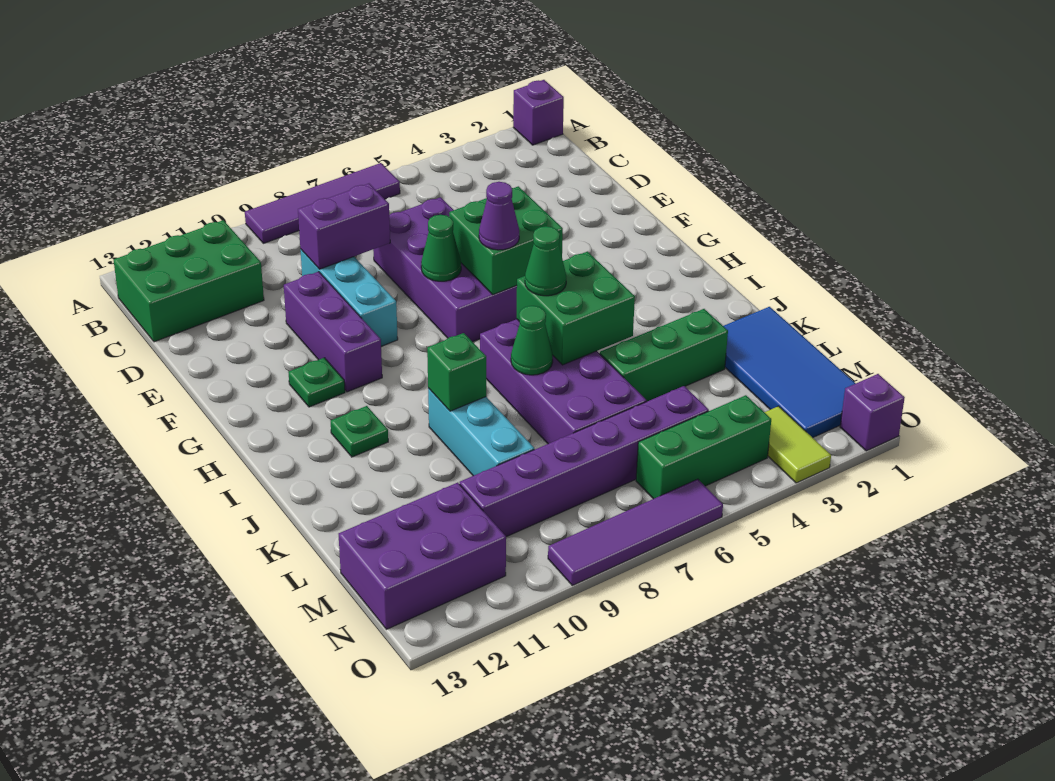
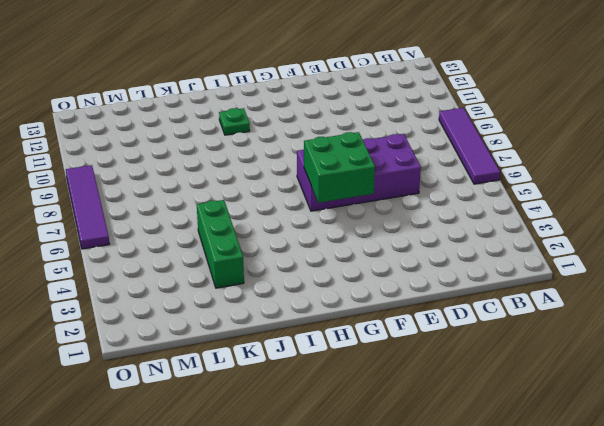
none -> purple 1x1 brick [513,80,564,145]
none -> green 2x3 brick [114,220,264,342]
none -> cyan 1x3 brick [300,249,398,346]

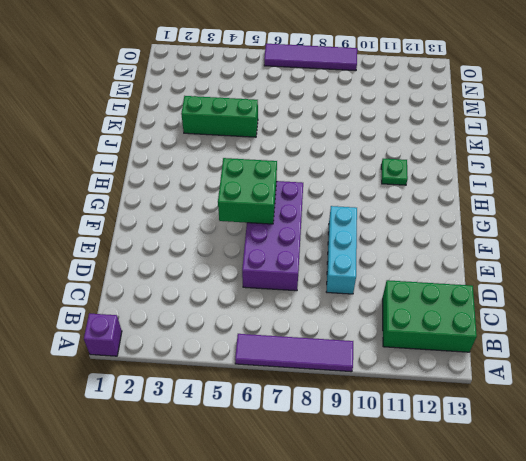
none -> purple 1x3 brick [284,272,382,392]
none -> green 1x1 plate [288,358,345,407]
none -> purple 2x4 brick [480,319,647,444]

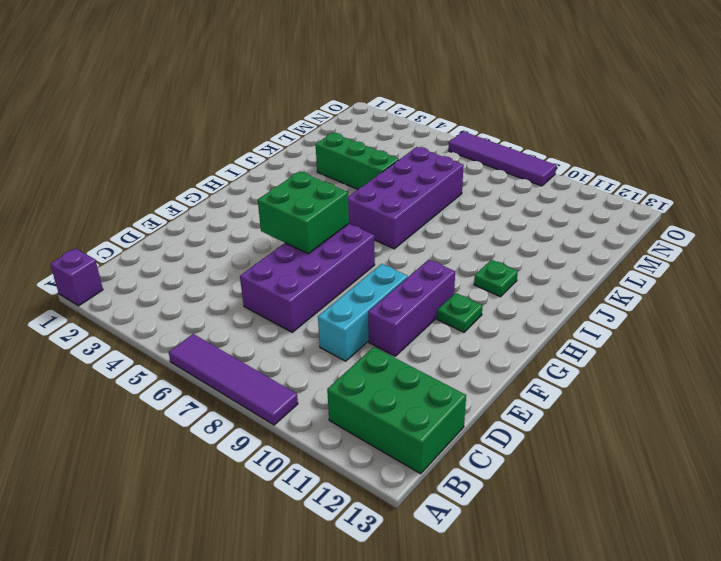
none -> cyan 1x3 brick [428,388,534,476]
none -> blue 2x4 tile [724,307,856,438]
none -> purple 1x6 brick [460,386,709,537]

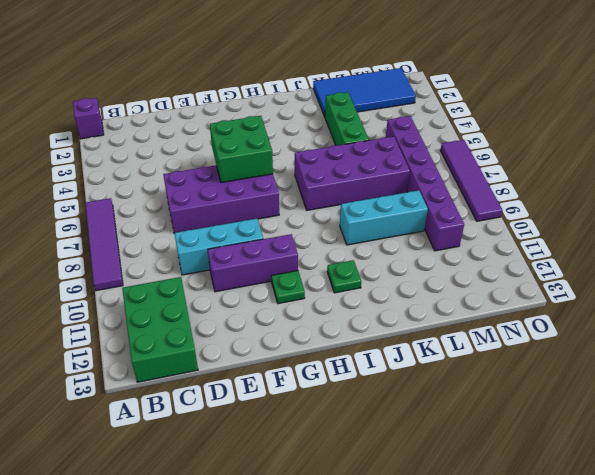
none -> purple 2x3 brick [339,483,506,629]
none -> lime 1x2 tile [765,406,831,483]
none -> green 1x3 brick [636,395,771,499]

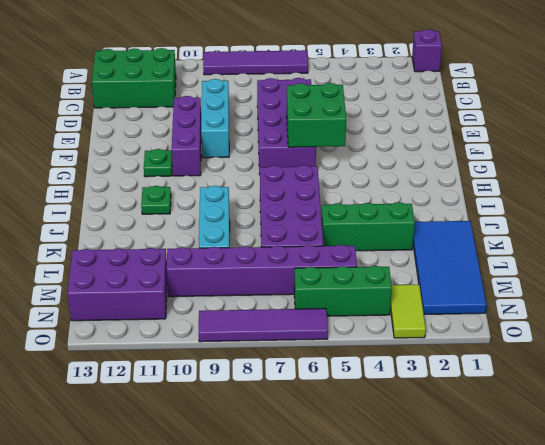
none -> purple 1x1 brick [840,374,905,451]
none -> purple 1x2 brick [298,184,390,269]
none -> green 1x1 cone [421,215,461,281]

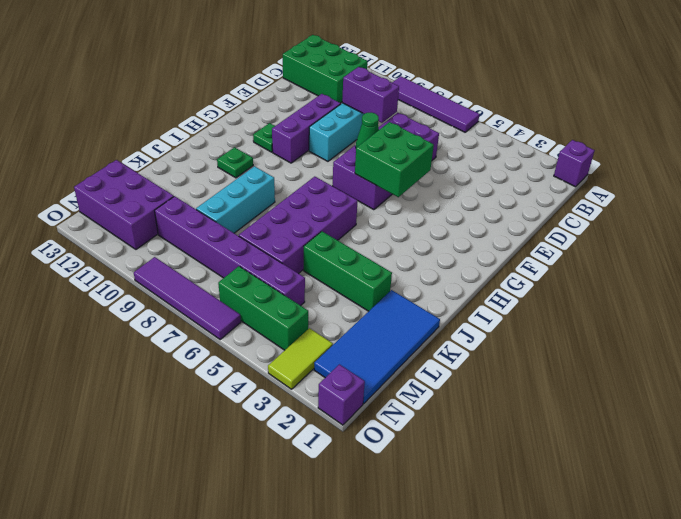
none -> green 2x2 brick [517,252,635,365]
none -> green 1x1 cone [511,306,553,375]
none -> green 1x1 brick [427,333,486,411]

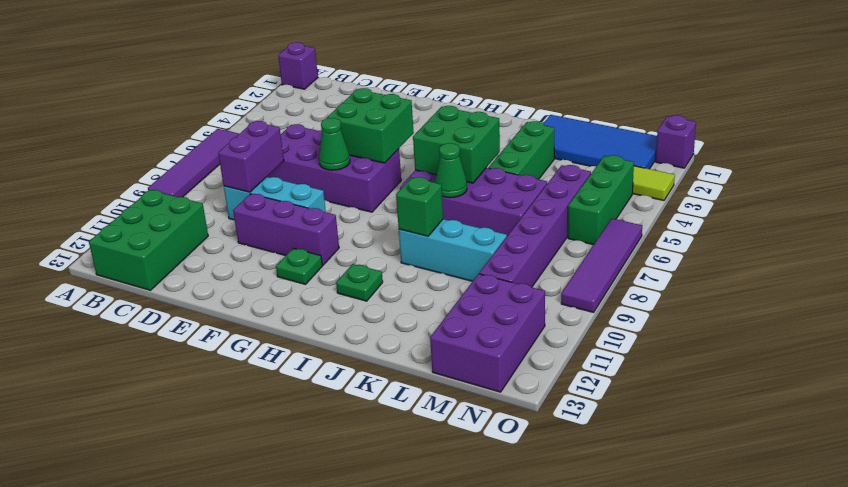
none -> purple 1x1 cone [479,182,519,250]
none -> green 1x1 cone [525,226,566,296]

